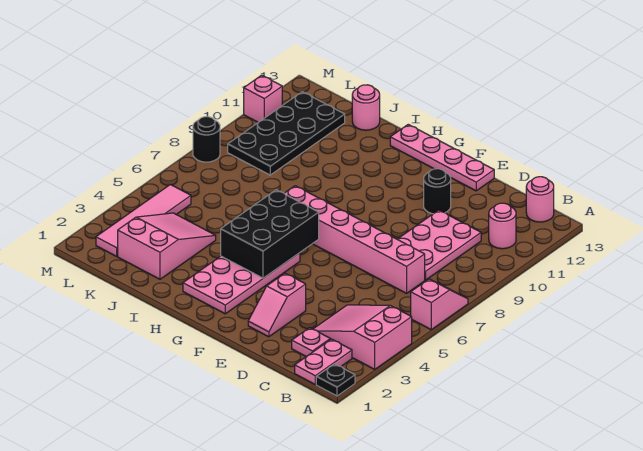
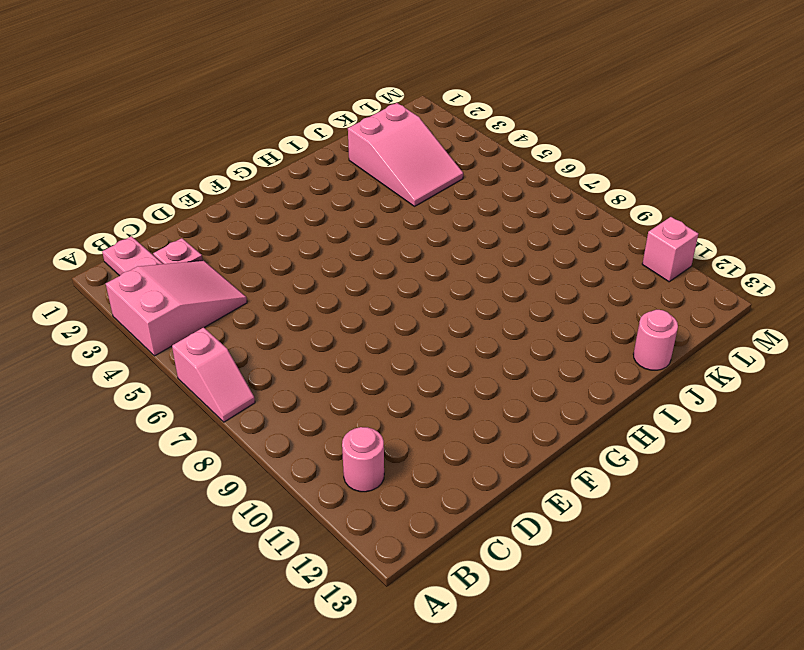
none -> black 1x1 plate [316,364,355,396]
none -> pink 1x1 round brick [526,177,554,222]
none -> pink 1x6 brick [284,186,425,293]

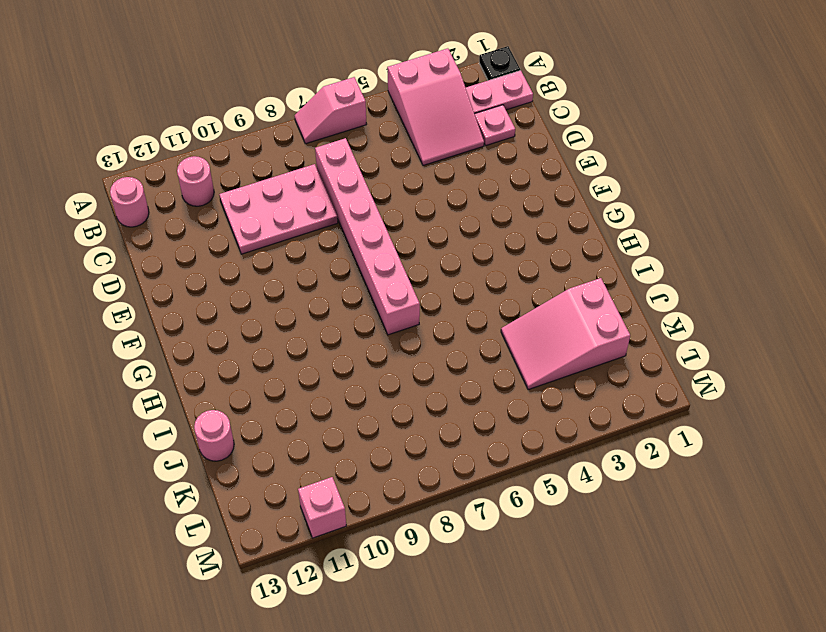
none -> pink 1x2 slope [248,273,306,337]
none -> black 1x1 round brick [424,169,451,214]
none -> pink 1x4 plate [390,124,494,191]

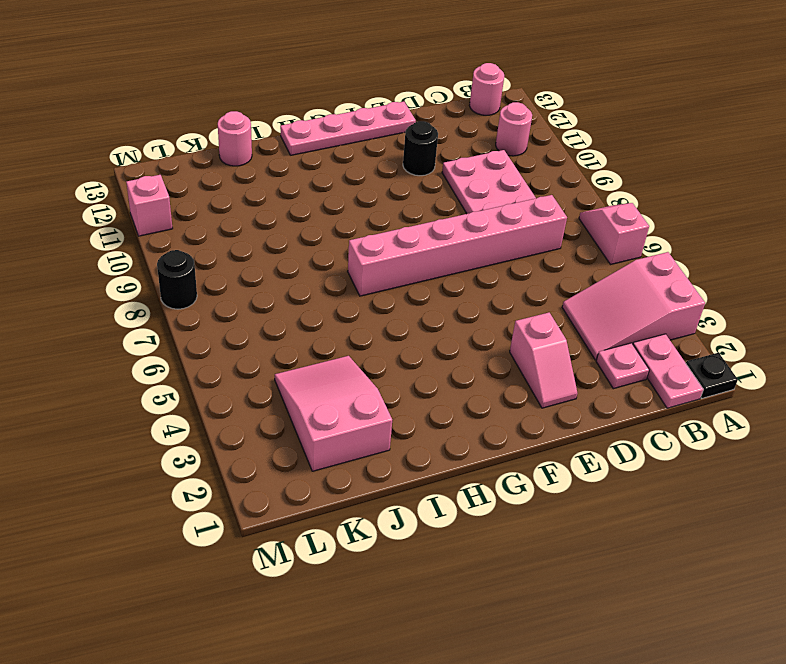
none -> pink 2x4 plate [183,253,300,314]
none -> black 2x4 plate [228,92,345,175]
none -> pink 1x4 tile [96,185,191,256]

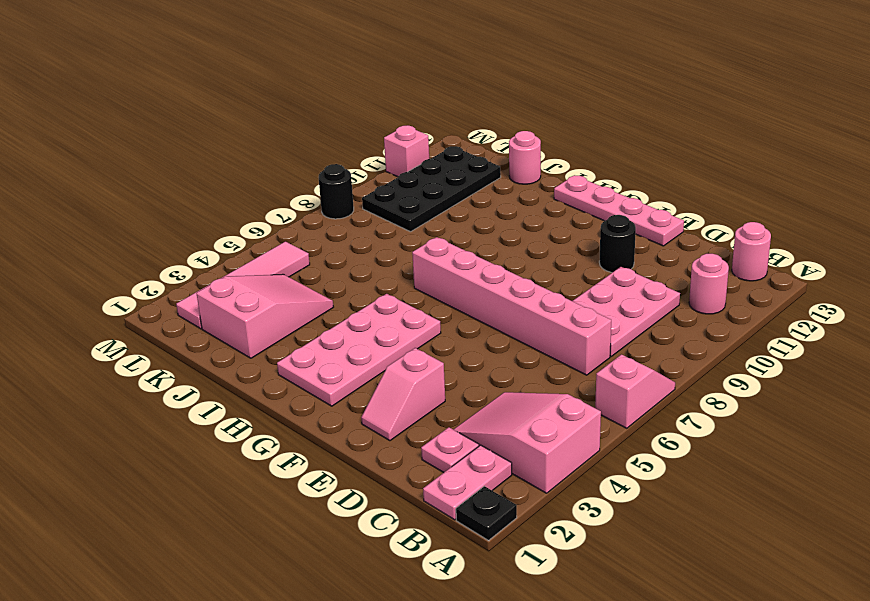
none -> black 2x3 brick [221,190,319,278]

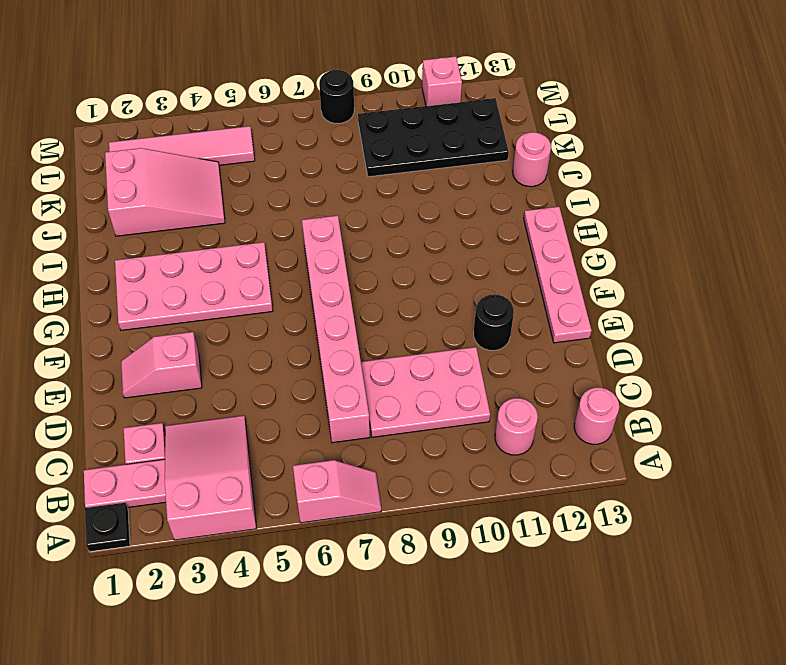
none -> black 2x3 brick [221,190,319,278]

